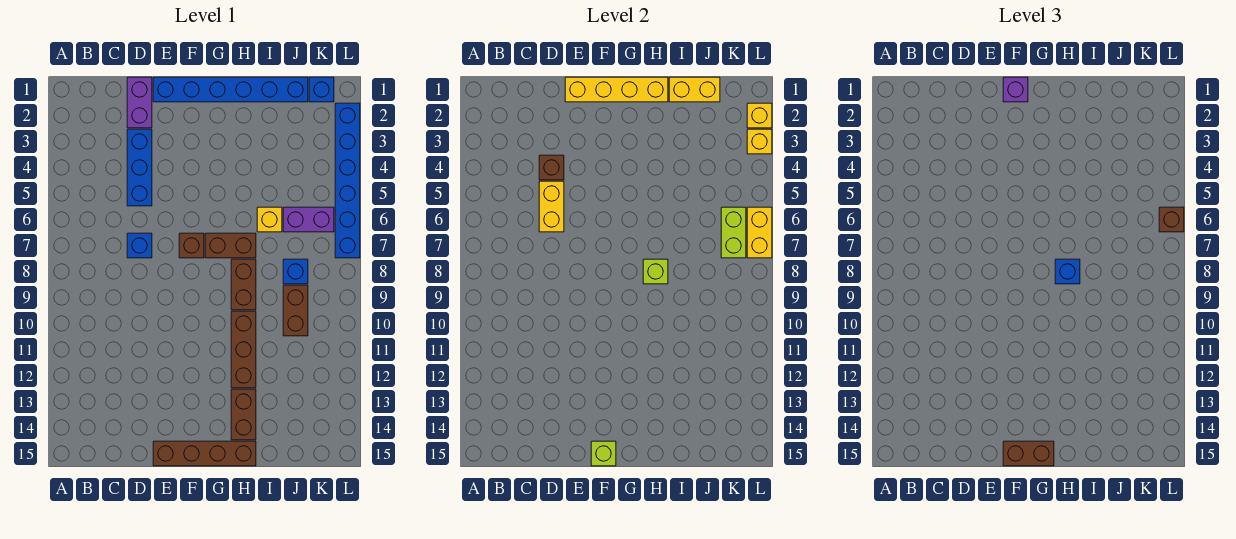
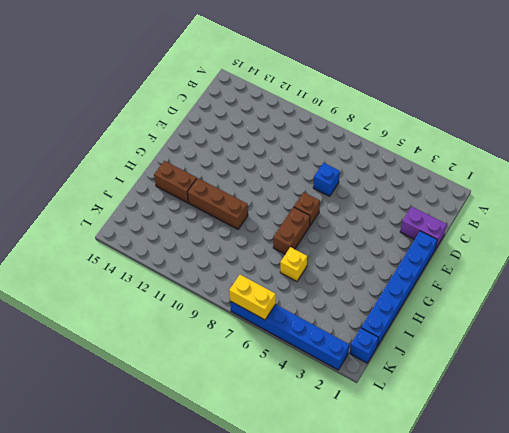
none -> blue 1x3 brick [127,129,152,206]
none -> brown 1x4 brick [153,441,256,466]
none -> brown 1x2 brick [231,259,256,310]
none -> purple 1x2 brick [283,207,334,232]

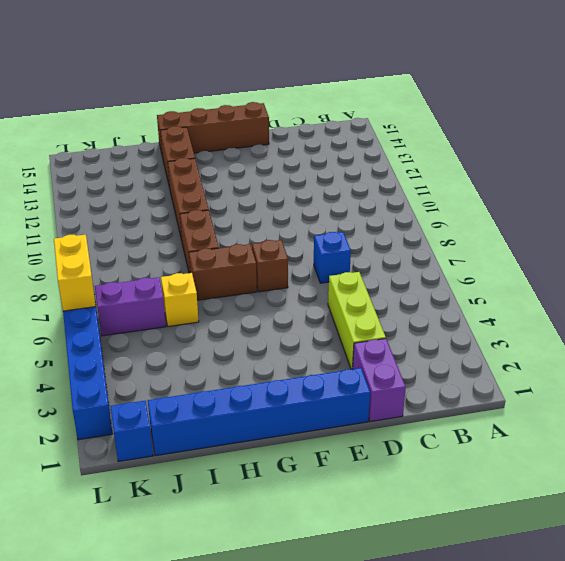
lime 1x3 brick [328,272,386,369] -> blue 1x3 brick [127,129,152,206]
none -> blue 1x1 brick [283,259,308,284]
none -> brown 1x2 brick [283,285,308,336]
none -> brown 1x1 brick [539,155,564,180]
none -> yellow 1x2 brick [539,181,564,232]

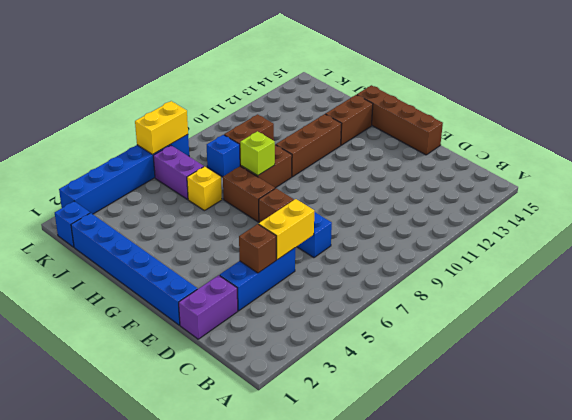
none -> yellow 1x4 brick [565,77,668,102]
none -> lime 1x1 brick [591,441,616,466]
none -> yellow 1x2 brick [669,77,720,102]
none -> lime 1x2 brick [721,207,746,258]

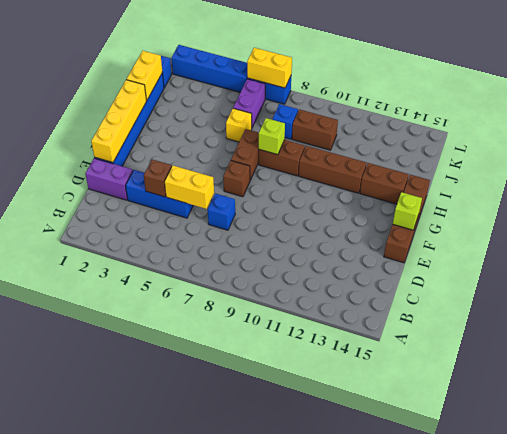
none -> lime 1x2 brick [721,207,746,258]
none -> yellow 1x1 brick [747,103,772,128]
none -> yellow 1x1 brick [747,129,772,154]
none -> purple 1x1 brick [1003,77,1028,102]

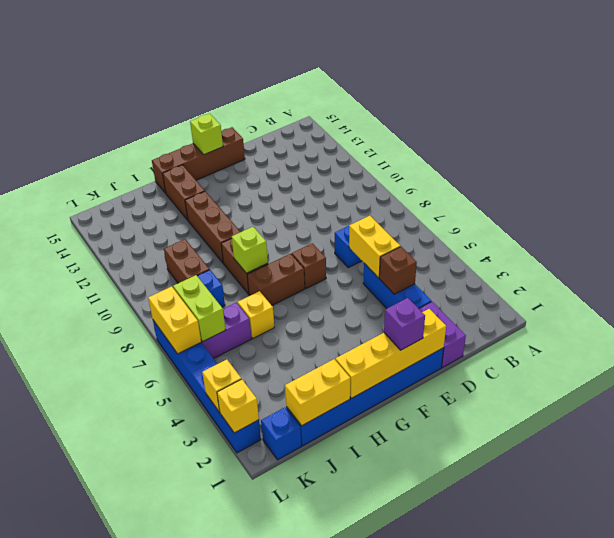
none -> brown 1x2 brick [1003,441,1054,466]
none -> blue 1x1 brick [1055,259,1080,284]
none -> brown 1x1 brick [1159,207,1184,232]

